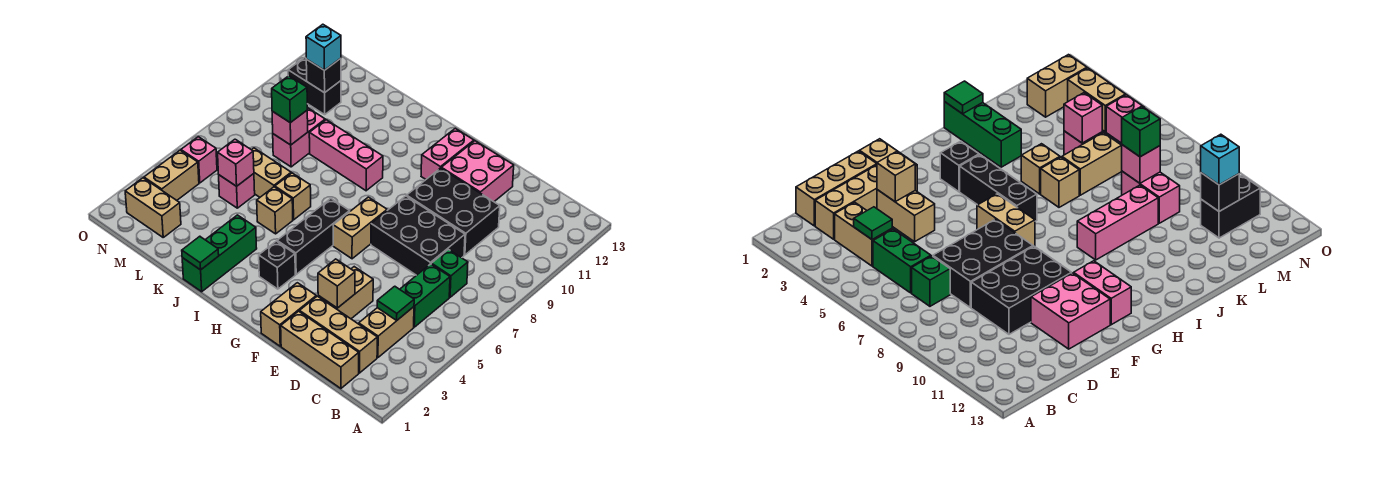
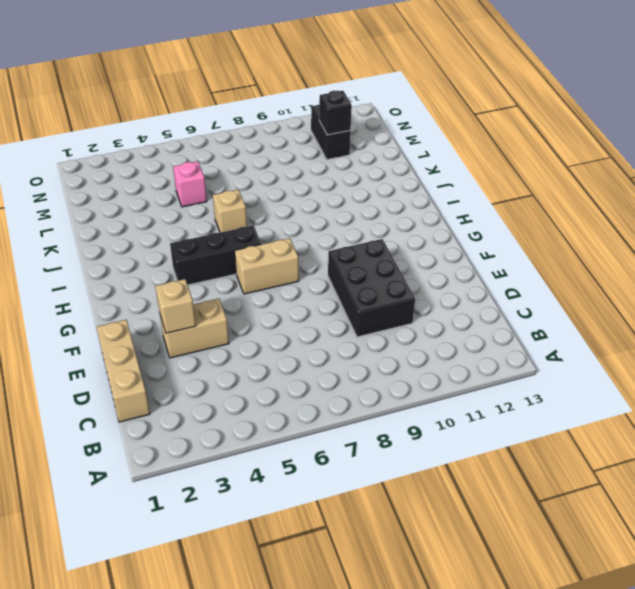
none -> tan 1x3 brick [300,296,377,373]
none -> tan 1x2 brick [359,307,414,357]
none -> green 1x2 brick [400,264,450,327]
none -> green 1x1 brick [431,249,468,297]

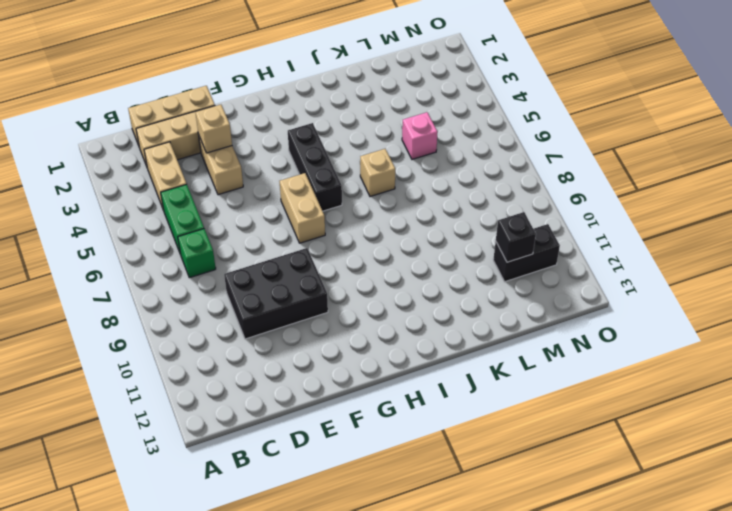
none -> black 2x3 brick [371,196,465,275]
none -> pink 2x2 brick [441,141,514,202]
none -> tan 1x2 brick [261,283,316,346]
none -> pink 1x2 brick [421,128,474,179]

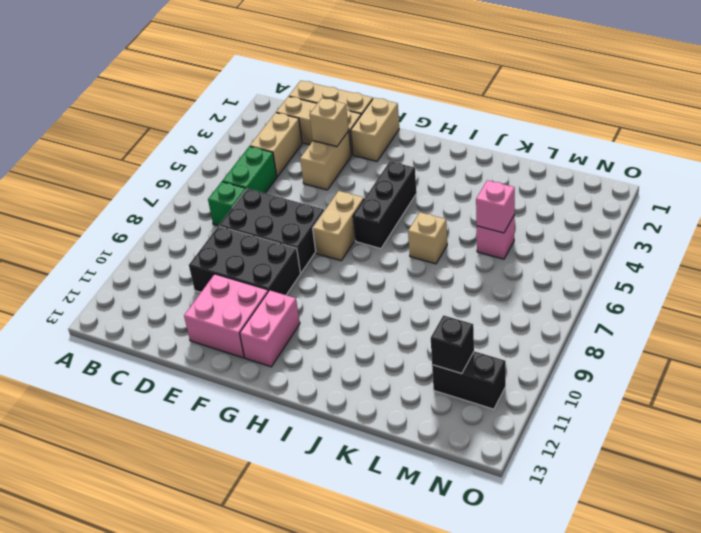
none -> black 1x1 brick [259,241,295,289]
none -> pink 1x3 brick [309,120,383,191]
none -> green 1x3 brick [182,215,257,292]
none -> tan 1x1 brick [257,187,293,234]

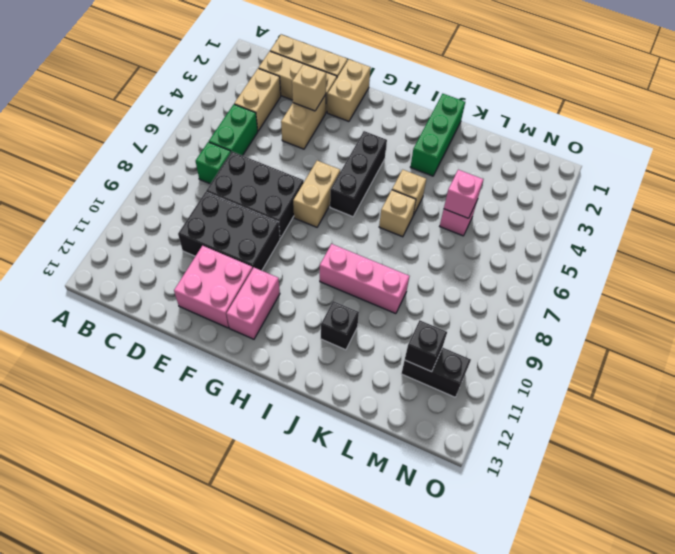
black 1x1 brick [321,301,359,350] -> black 1x1 brick moved to [259,241,295,289]
none -> tan 1x2 brick [252,148,291,197]
none -> pink 1x2 brick [273,108,325,167]
none -> tan 1x2 brick [125,178,181,237]
none -> tan 1x2 brick [144,150,199,200]

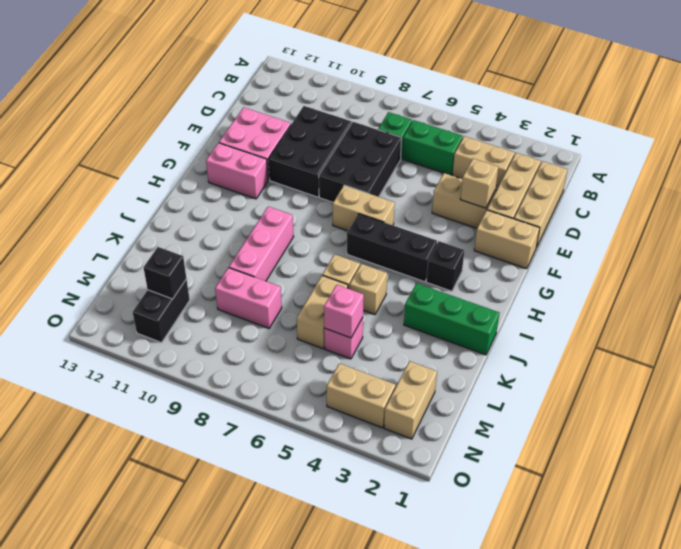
none -> pink 1x1 brick [181,137,217,183]
none -> green 1x1 tile [377,286,414,321]
none -> green 1x1 tile [182,236,219,270]
none -> pink 1x1 brick [272,111,308,145]

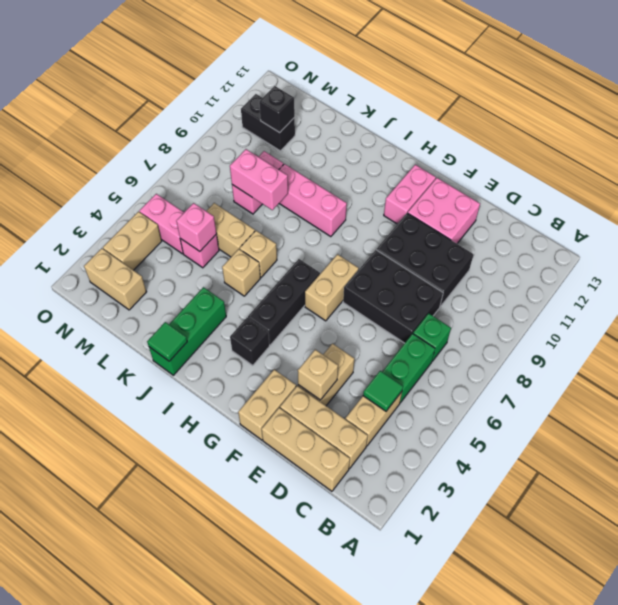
pink 1x2 brick [230,149,288,210] -> pink 1x1 brick [272,111,308,145]
pink 1x2 brick [139,194,184,254] -> pink 1x1 brick [181,137,217,183]
none -> green 1x1 brick [272,76,308,123]
none -> cyan 1x1 brick [306,24,341,70]

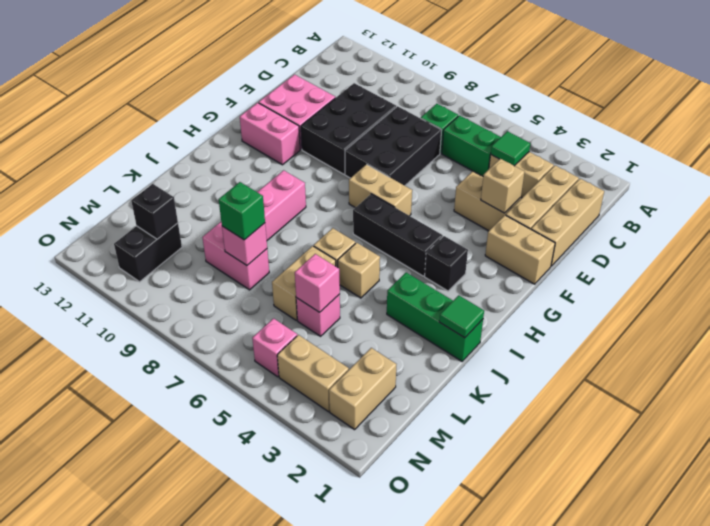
none -> cyan 1x1 brick [306,24,341,70]

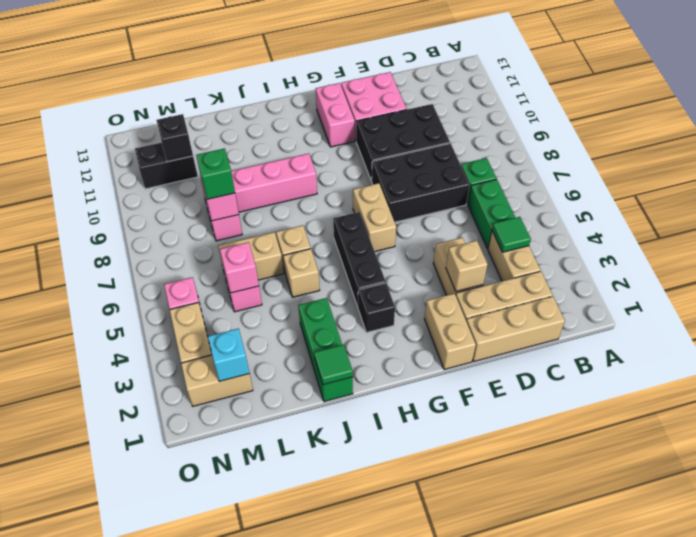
cyan 1x1 brick [208,329,249,381] -> cyan 1x1 brick moved to [306,24,341,70]

